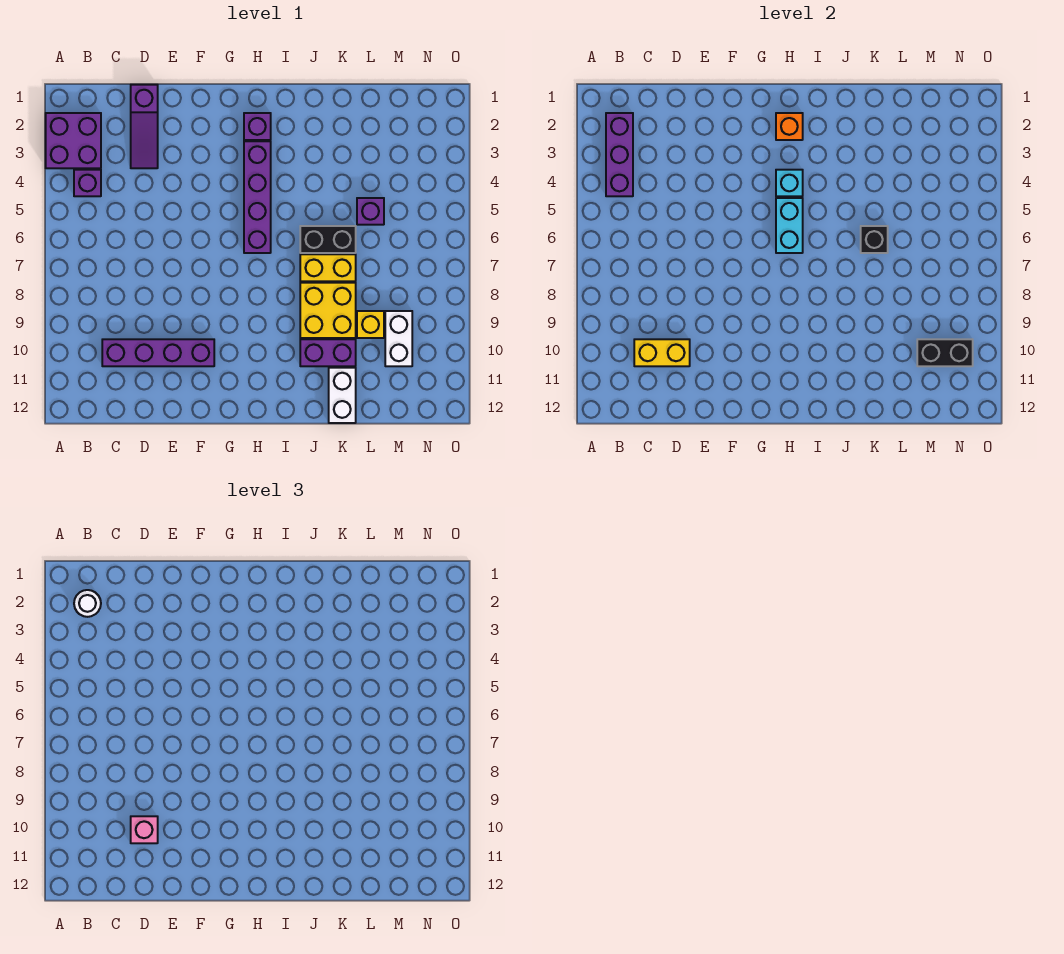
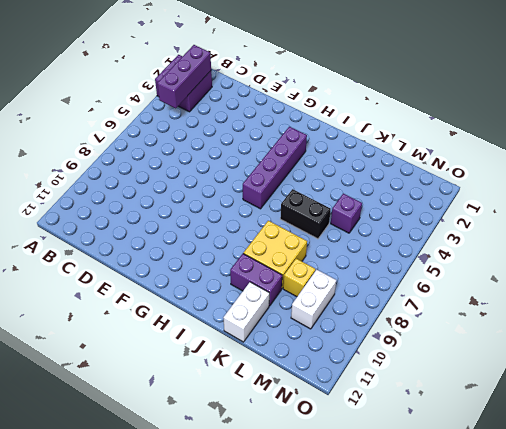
none -> purple 1x1 brick [74,170,101,196]
none -> purple 1x4 brick [102,339,214,366]
none -> purple 1x3 slope [131,85,158,168]

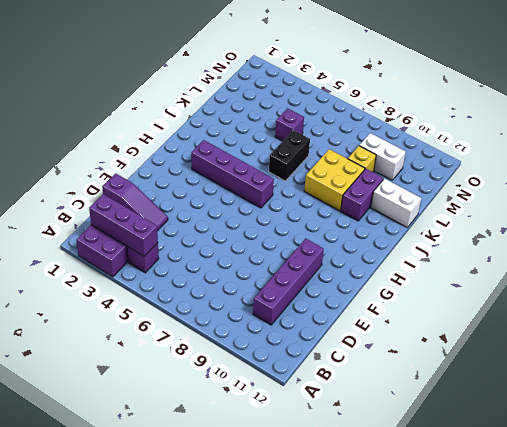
none -> purple 1x1 brick [244,113,271,140]
none -> yellow 1x2 brick [300,254,356,281]
none -> yellow 1x2 brick [634,339,690,366]

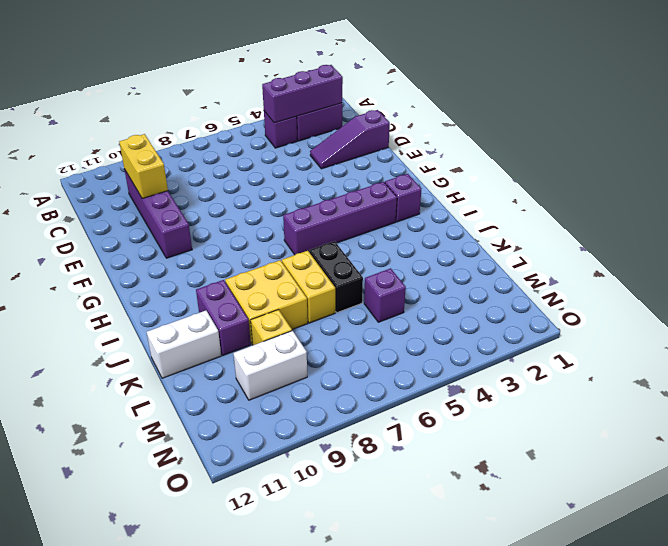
none -> orange 1x1 brick [776,113,803,140]
none -> cyan 1x1 brick [776,170,803,196]
none -> cyan 1x2 brick [776,198,803,253]

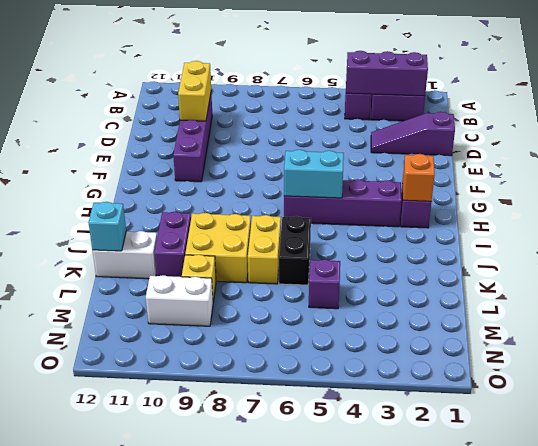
cyan 1x1 brick [88,202,126,251] -> cyan 1x1 brick moved to [776,170,803,196]
none -> black 1x1 brick [861,226,888,253]
none -> black 1x2 brick [917,339,973,366]
none -> white 1x1 round brick [74,590,101,617]

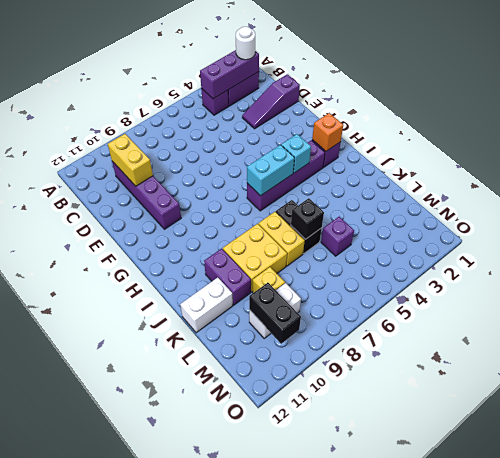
none -> pink 1x1 brick [131,816,158,843]

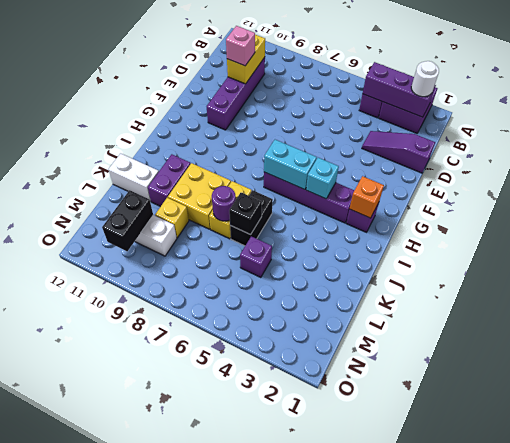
purple 1x1 round brick [212,186,236,221] -> none

